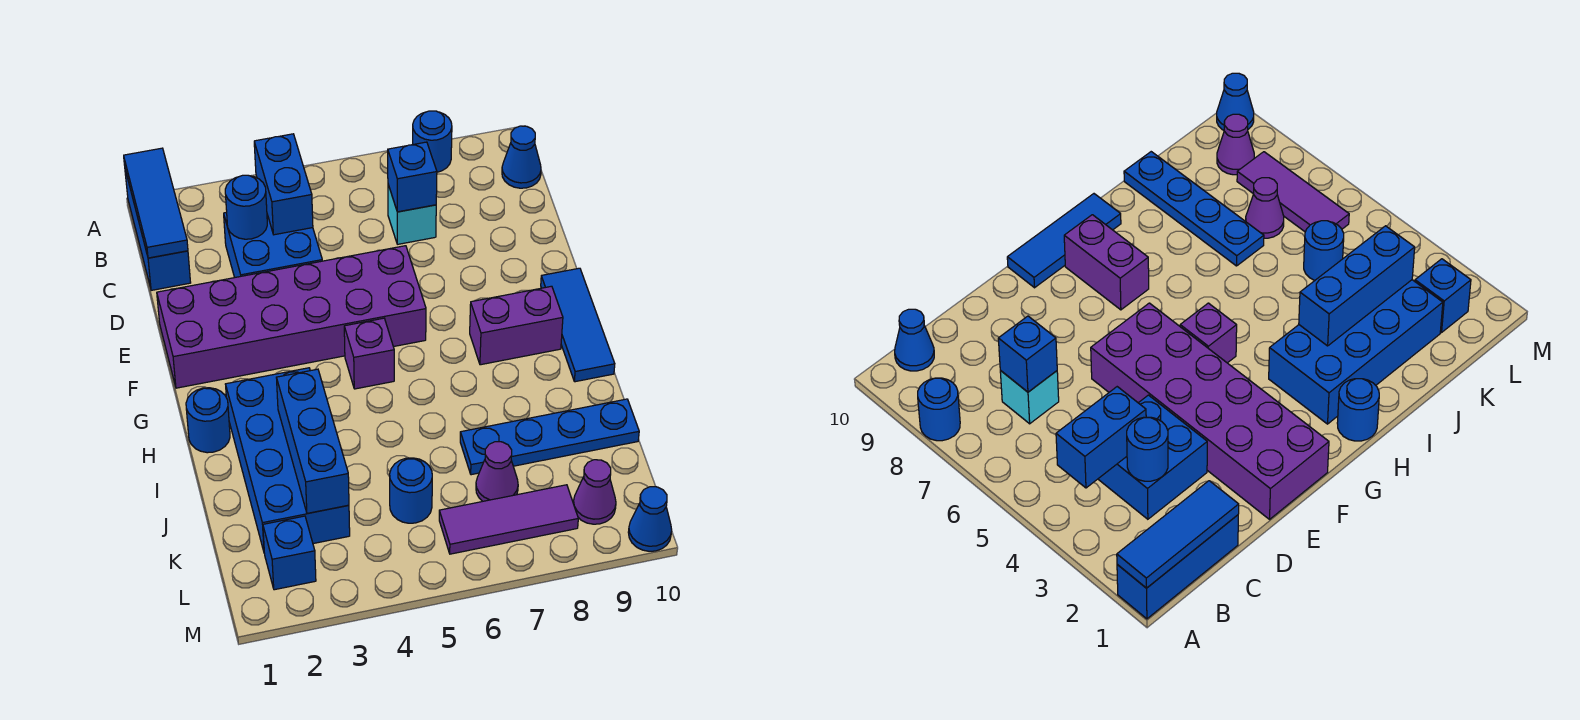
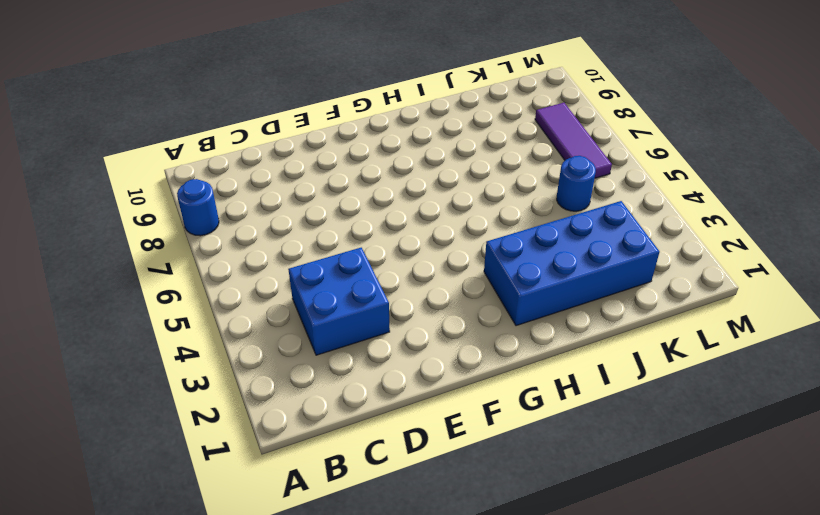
none -> blue 1x3 brick [125,170,191,290]
none -> blue 1x1 cone [502,126,541,188]
none -> cyan 1x1 brick [388,185,436,244]

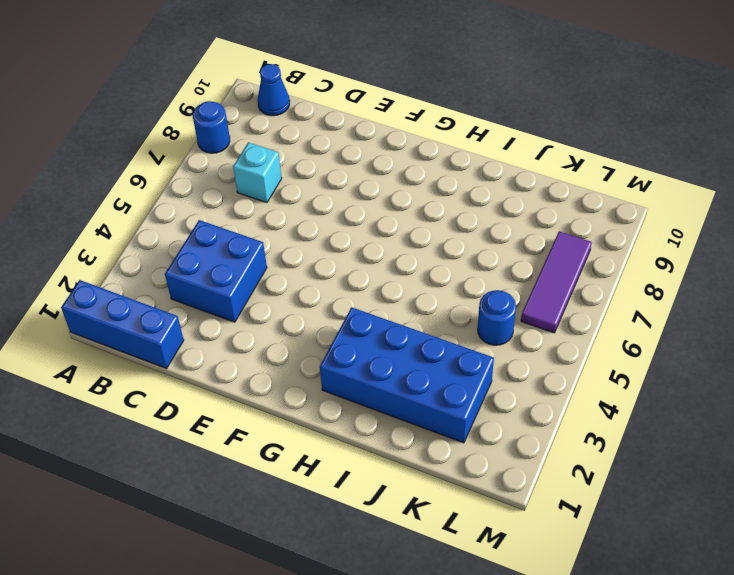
none -> purple 2x6 brick [157,246,426,388]
none -> blue 1x3 tile [541,268,615,382]
none -> purple 1x1 brick [344,318,394,389]

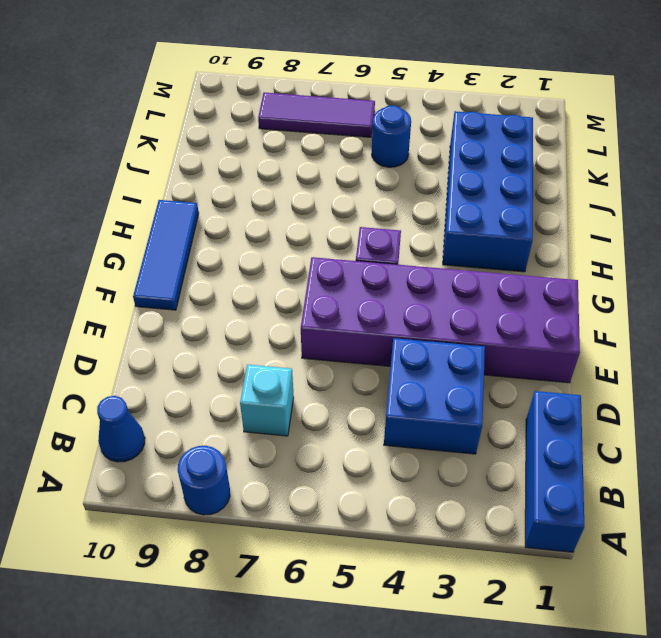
none -> purple 1x2 brick [470,286,563,365]
none -> blue 1x1 round brick [186,388,230,453]
none -> blue 1x4 plate [460,399,639,475]

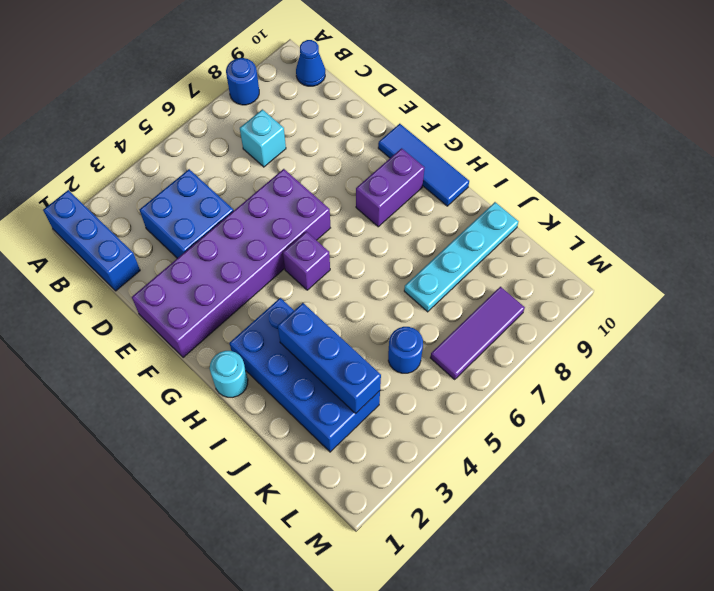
cyan 1x1 round brick [210,351,248,397] -> blue 1x1 round brick [186,388,230,453]
cyan 1x4 plate [404,202,519,312] -> blue 1x4 plate [460,399,639,475]
none -> purple 1x1 cone [476,442,518,501]
none -> blue 1x1 brick [263,516,316,590]
none -> purple 1x1 cone [573,460,616,524]

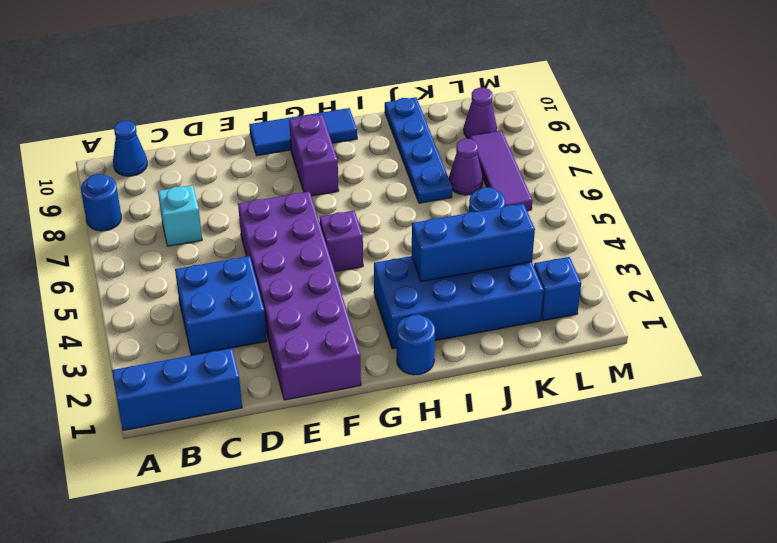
none -> blue 1x1 cone [628,487,672,551]
none -> blue 1x3 tile [124,148,188,258]
none -> blue 1x2 brick [254,134,313,235]

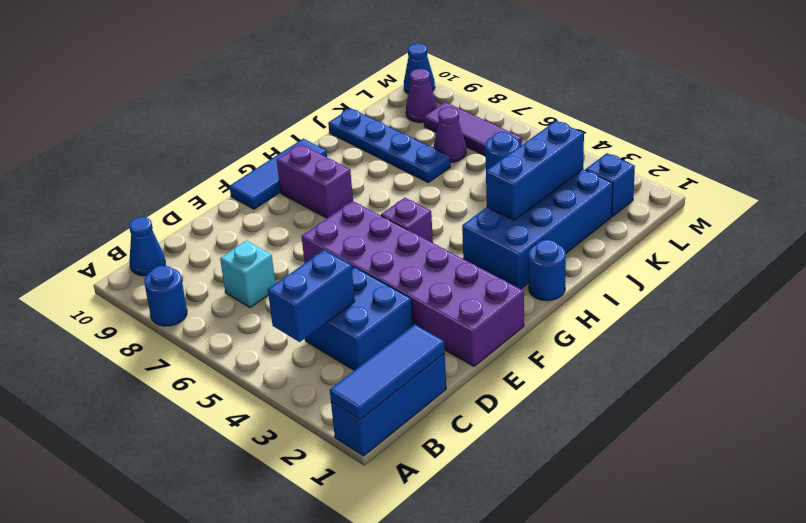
none -> blue 1x1 round brick [225,175,267,239]
none -> blue 1x1 brick [388,142,437,212]

